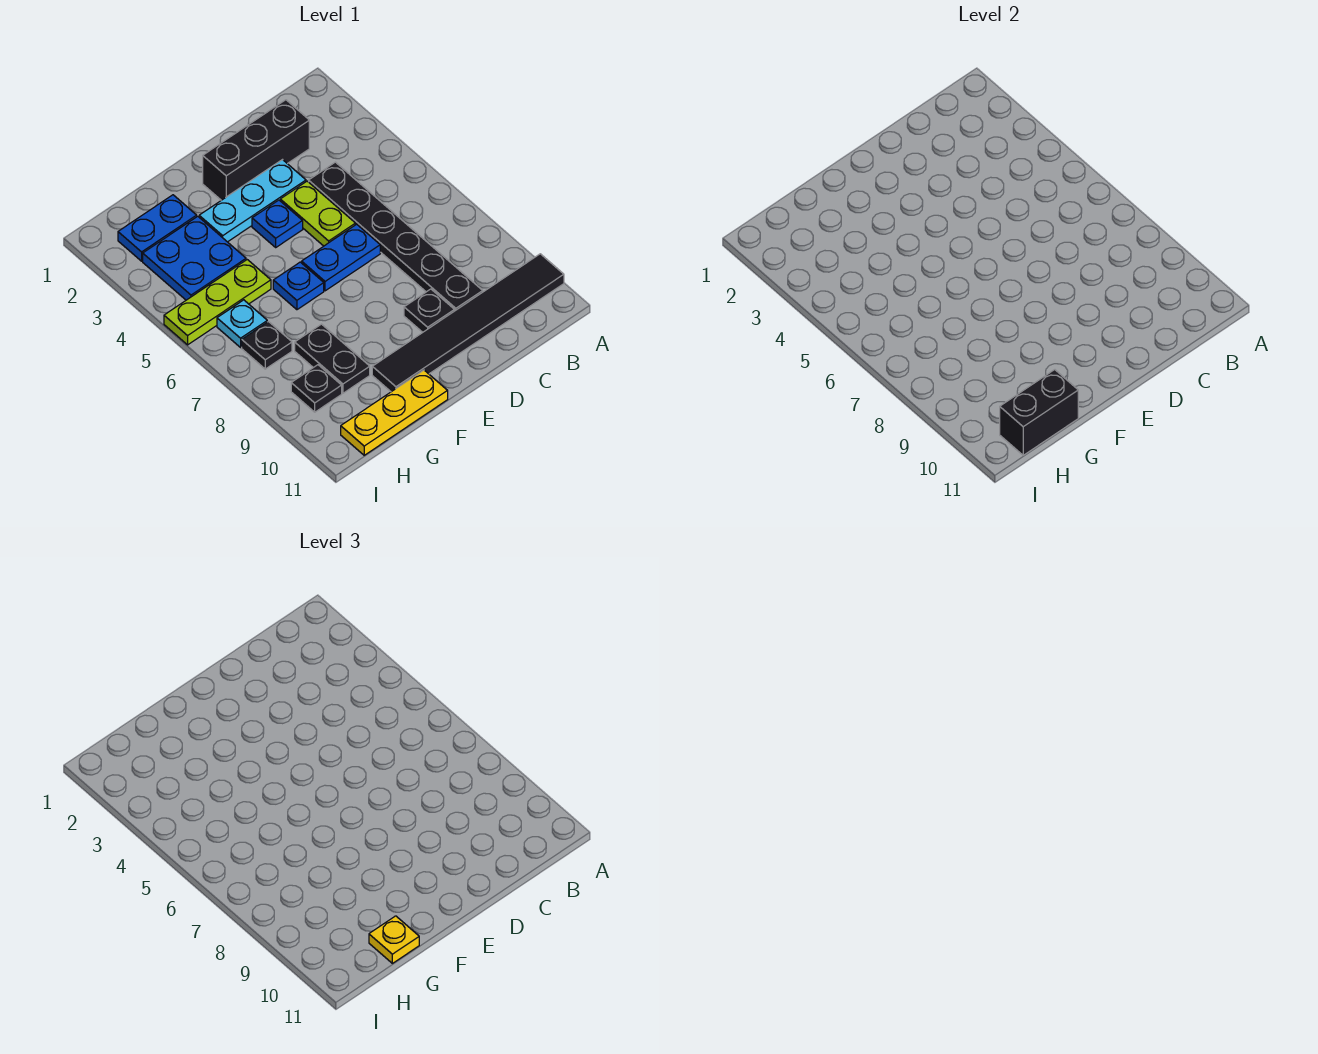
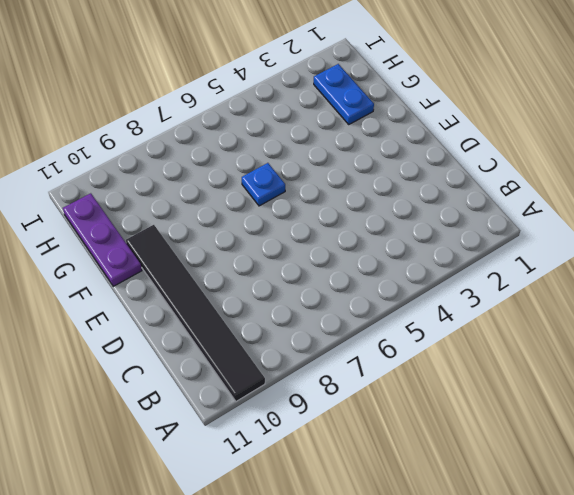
purple 1x3 plate [63,193,142,286] -> yellow 1x3 plate [341,370,448,455]
none -> black 1x3 brick [203,100,309,200]
none -> black 1x6 plate [309,162,483,311]
none -> cyan 1x3 plate [199,160,306,242]

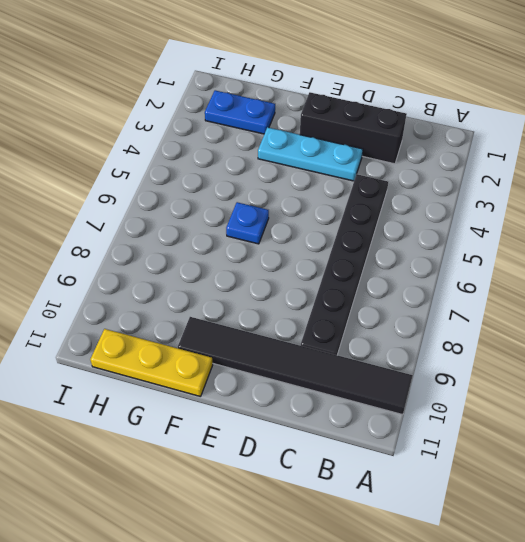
none -> lime 1x2 plate [280,181,355,246]
none -> blue 1x2 plate [302,224,380,291]
none -> black 1x1 plate [404,289,454,332]

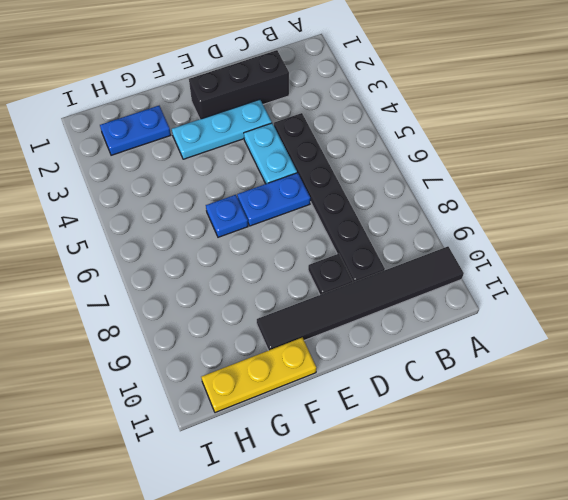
cyan 1x2 plate [244,123,297,184] -> lime 1x2 plate [280,181,355,246]
none -> blue 1x1 plate [252,200,303,247]
none -> blue 2x2 plate [143,216,246,300]
none -> lime 1x3 plate [164,260,271,345]

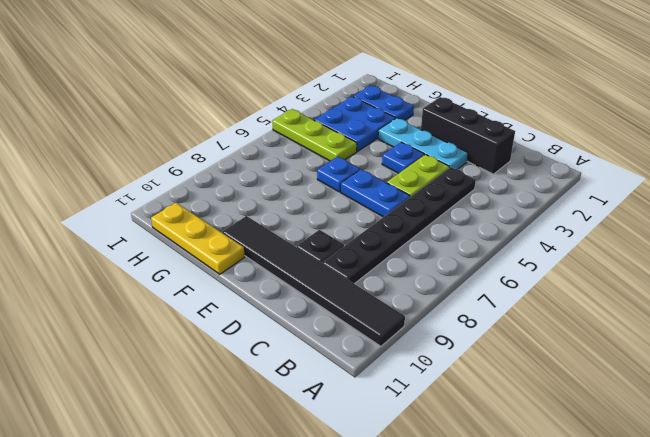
none -> black 1x2 plate [295,324,370,393]
none -> cyan 1x1 plate [217,300,267,347]
none -> black 1x1 plate [242,322,292,369]

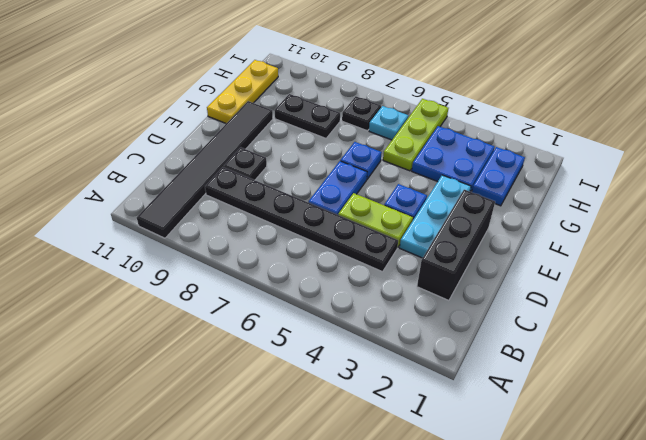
none -> black 1x1 plate [291,365,342,412]
none -> black 1x2 brick [1000,370,1078,455]
none -> yellow 1x1 plate [369,916,419,963]

